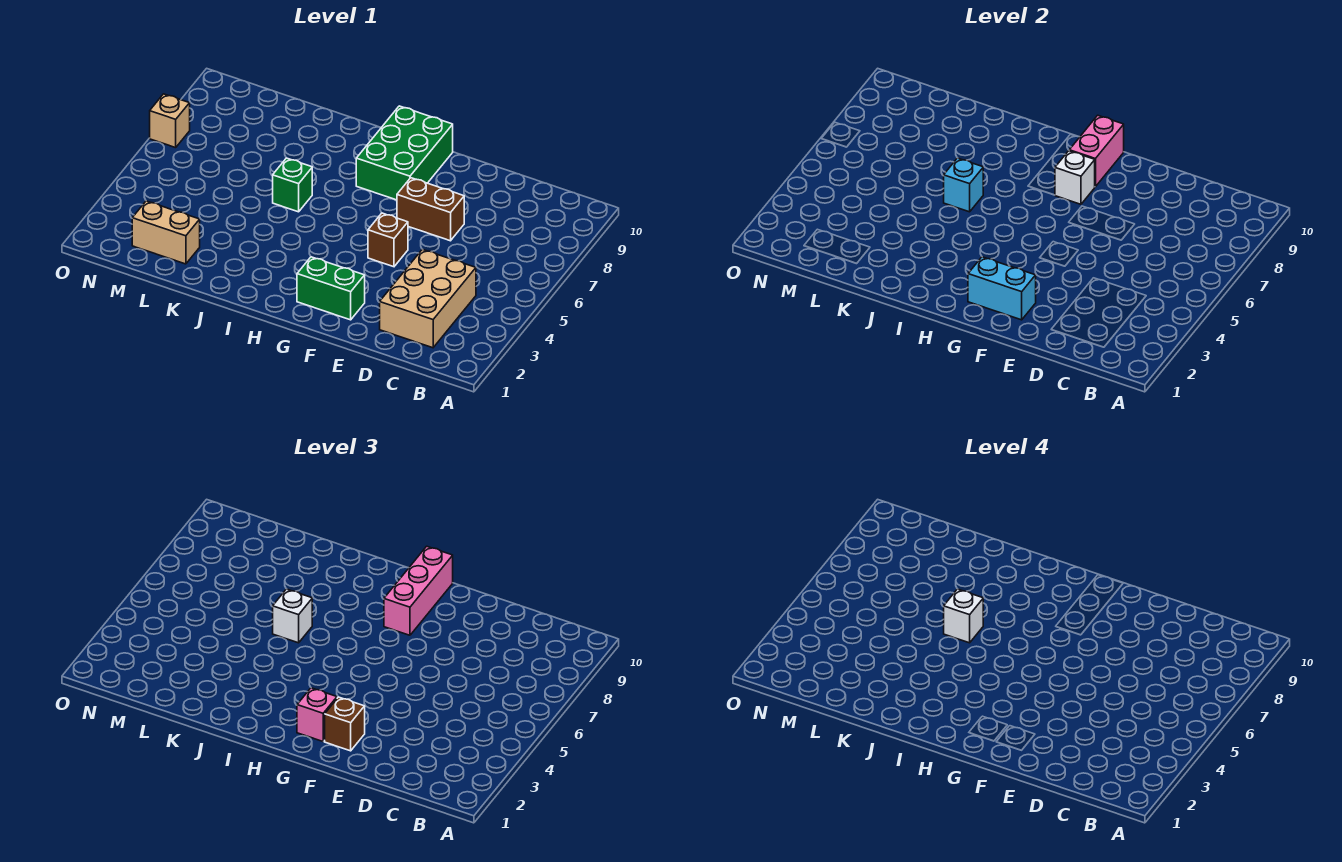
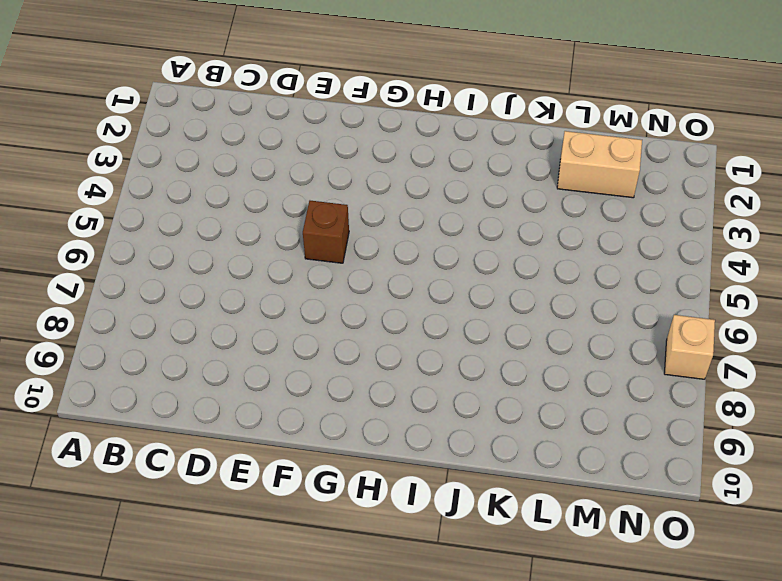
none -> tan 2x3 brick [380,249,476,348]
none -> brown 1x2 brick [397,178,464,241]
none -> green 1x2 brick [297,257,365,320]

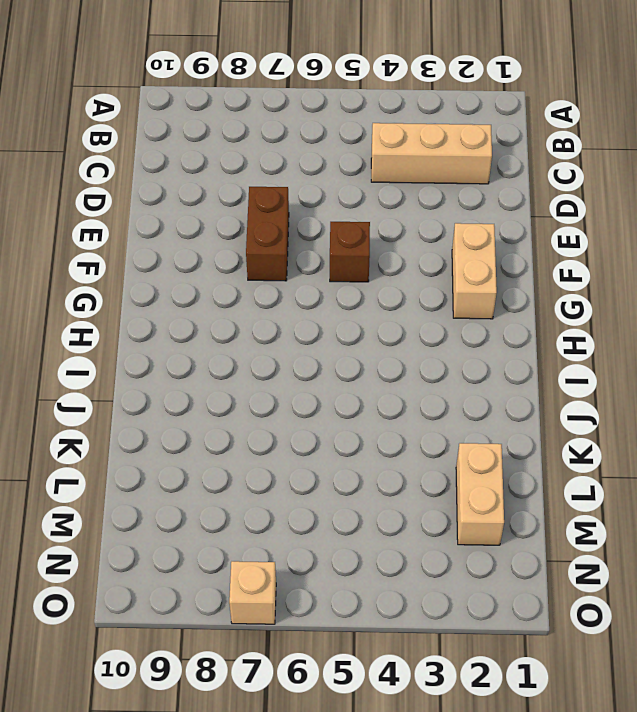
tan 1x3 brick [371,123,492,184] -> tan 2x3 brick [380,249,476,348]
tan 1x2 brick [452,223,497,319] -> green 1x2 brick [297,257,365,320]
none -> green 2x3 brick [356,106,453,200]
none -> green 1x1 brick [273,158,312,212]
none -> cyan 1x2 brick [968,257,1036,320]

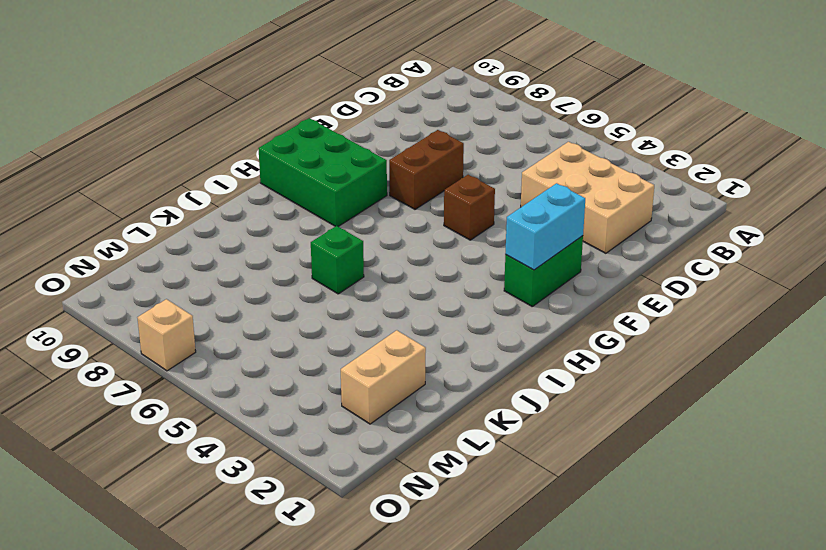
none -> white 1x1 brick [1055,151,1095,204]
none -> pink 1x2 brick [1069,115,1124,187]
none -> cyan 1x1 brick [944,158,983,212]

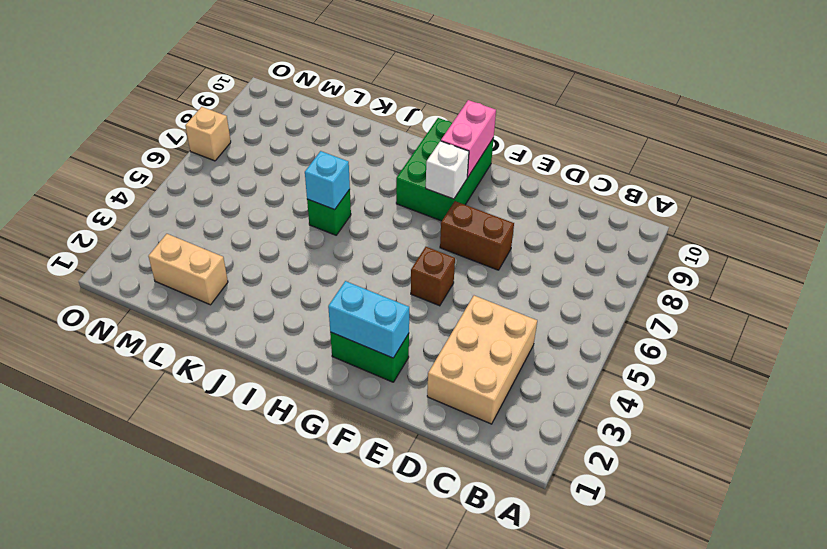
none -> brown 1x1 brick [325,697,365,751]
none -> pink 1x1 brick [297,688,337,741]
none -> pink 1x3 brick [384,546,453,635]

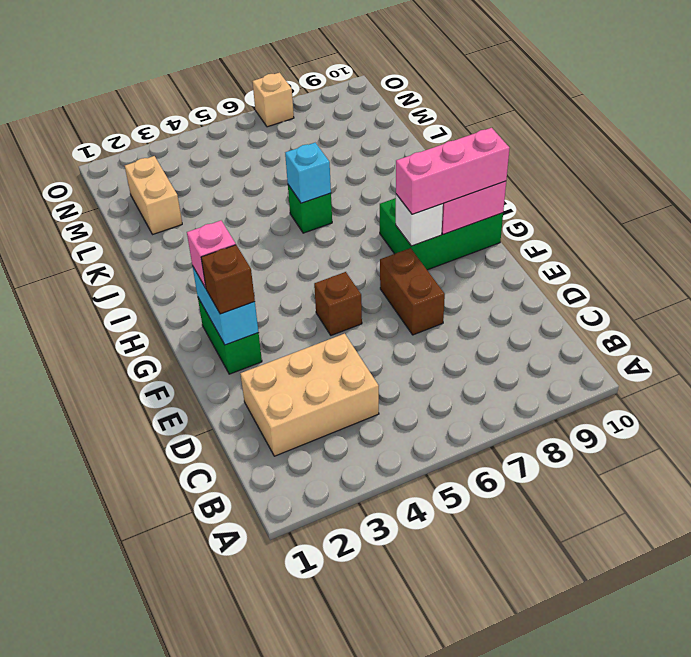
none -> white 1x1 brick [273,589,312,643]
none -> white 1x1 brick [944,589,983,643]

